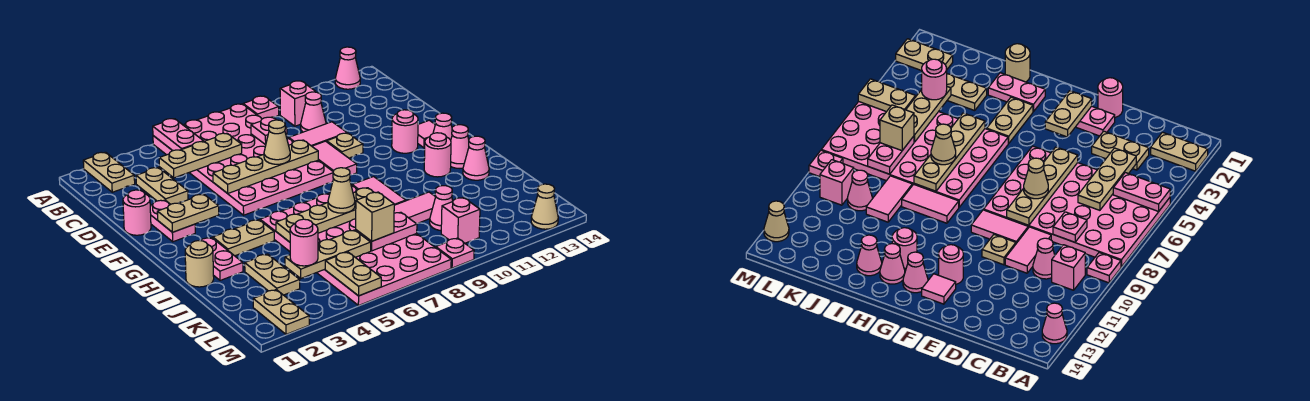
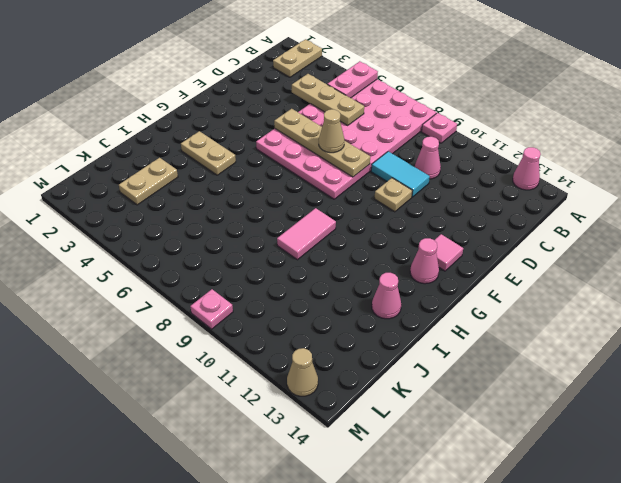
cyan 1x2 tile [371,151,430,197] -> pink 1x2 tile [289,122,347,146]
none -> pink 1x1 brick [280,81,316,126]
none -> tan 1x2 plate [136,167,188,204]
none -> pink 1x1 round brick [123,190,151,235]
none -> pink 1x2 plate [150,200,195,242]

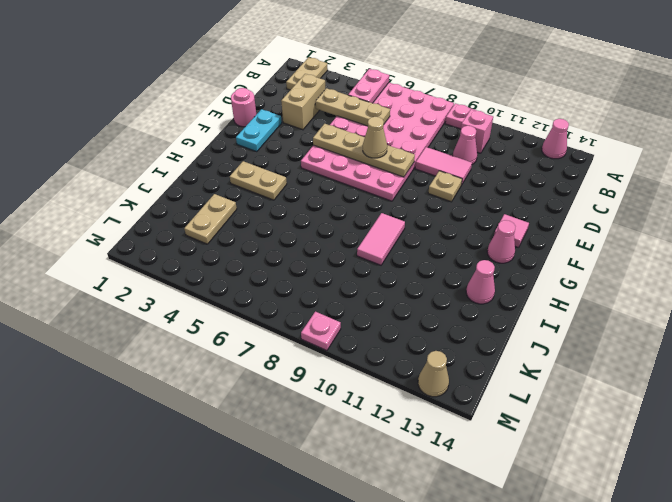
tan 1x2 brick [281,74,325,130] -> tan 1x2 plate [136,167,188,204]
cyan 1x2 plate [236,109,282,152] -> pink 1x2 plate [150,200,195,242]
none -> pink 1x2 tile [312,141,357,175]
none -> pink 1x1 round brick [392,110,418,153]
none -> pink 1x2 plate [200,238,243,280]
none -> pink 4x6 plate [260,185,451,306]

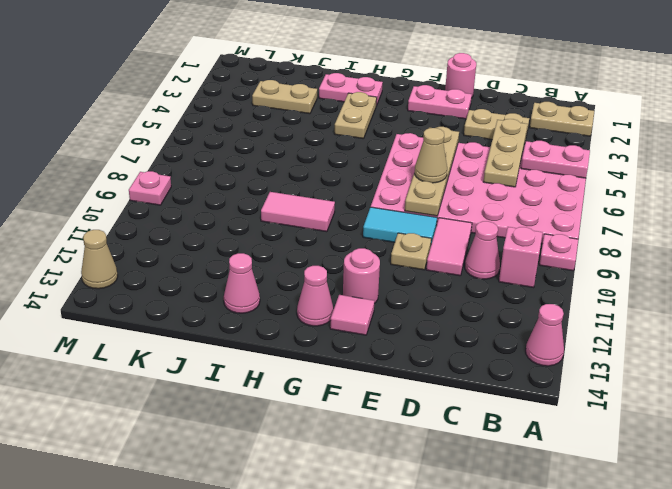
cyan 1x2 tile [363,207,437,244] -> pink 1x2 tile [312,141,357,175]
none -> pink 4x6 plate [260,185,451,306]
none -> pink 1x1 round brick [424,133,451,177]
none -> pink 1x1 cone [451,125,469,168]
none -> tan 1x1 round brick [185,241,214,287]

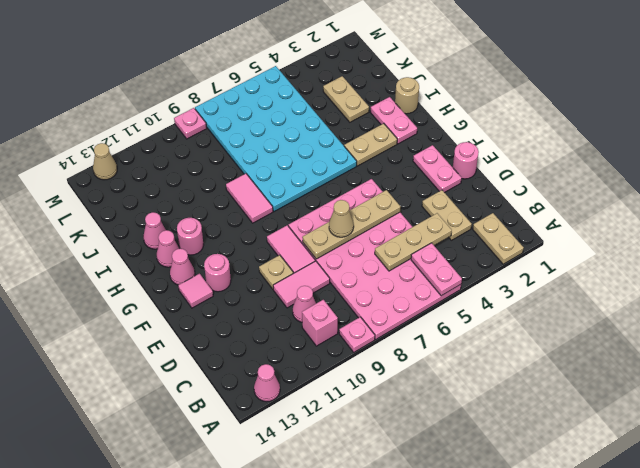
cyan 4x6 plate [195,66,357,212] -> pink 4x6 plate [260,185,451,306]
none -> pink 1x2 tile [394,192,435,224]
none -> pink 1x1 cone [430,186,453,230]
none -> tan 1x2 plate [253,290,309,334]
none -> pink 1x1 brick [441,198,480,243]

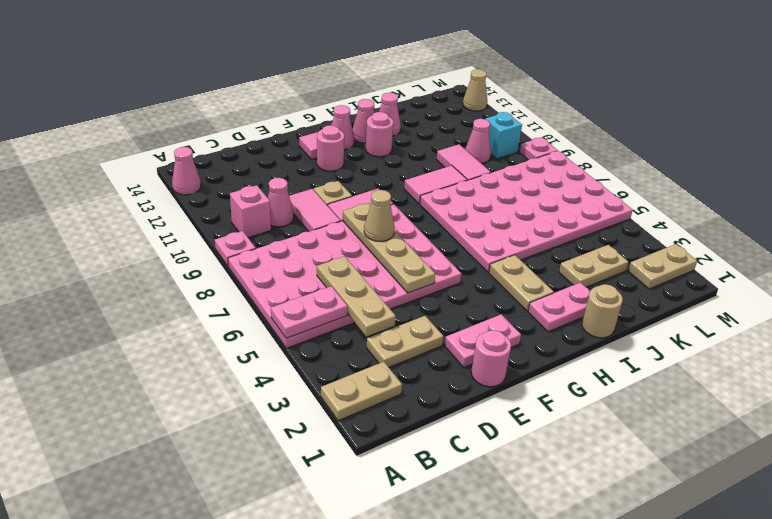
cyan 1x1 brick [486,112,522,159] -> pink 1x1 brick [441,198,480,243]
none -> pink 1x1 plate [251,117,287,144]
none -> tan 1x2 plate [157,194,219,232]
none -> tan 1x4 plate [276,188,374,242]
none -> tan 1x3 plate [285,230,371,278]

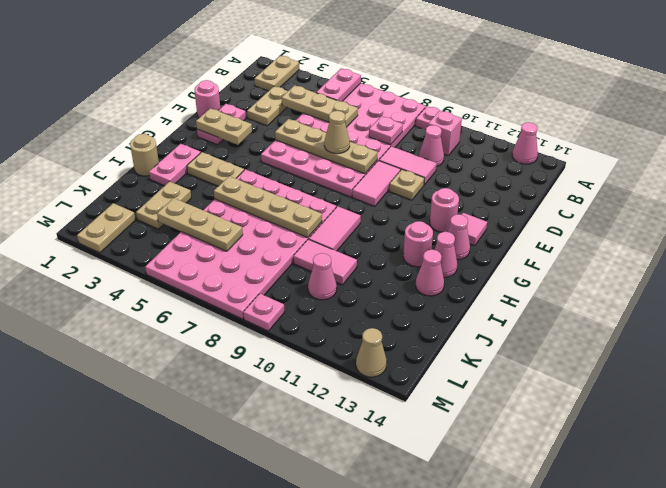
none -> pink 1x1 brick [441,198,480,243]
none -> pink 1x2 plate [356,212,417,251]
none -> tan 1x2 plate [325,252,381,296]
none -> tan 1x1 cone [328,168,355,213]

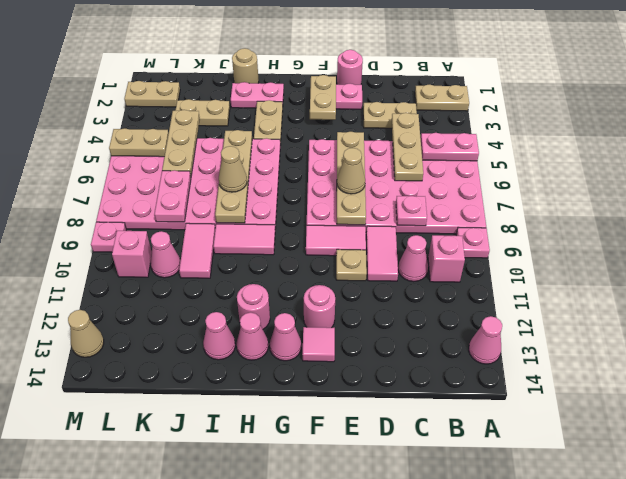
none -> pink 1x1 round brick [290,219,318,266]
none -> tan 1x1 brick [356,192,394,241]

